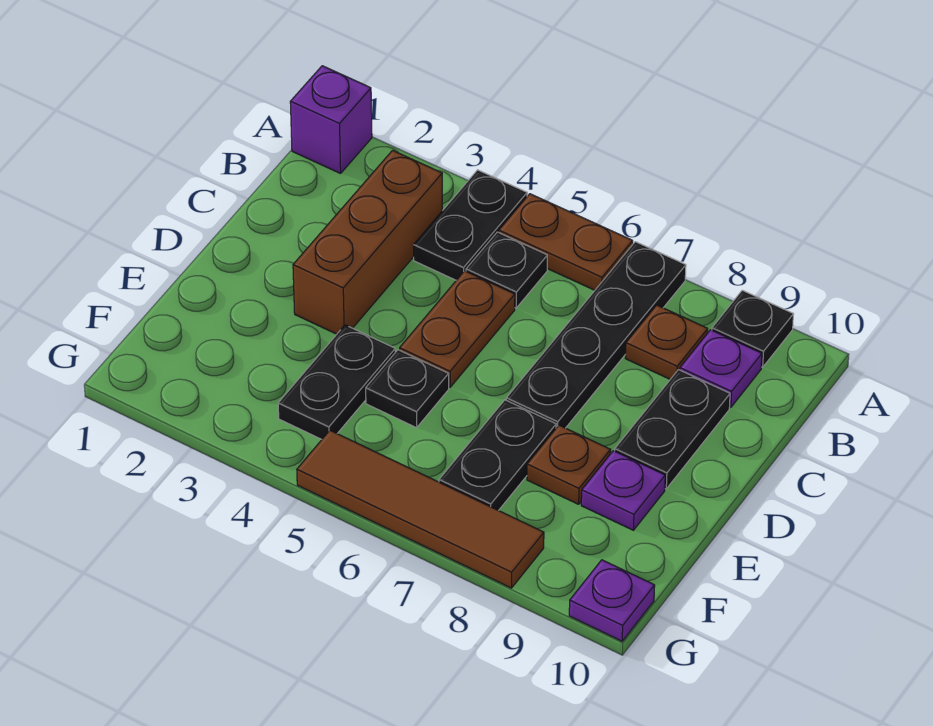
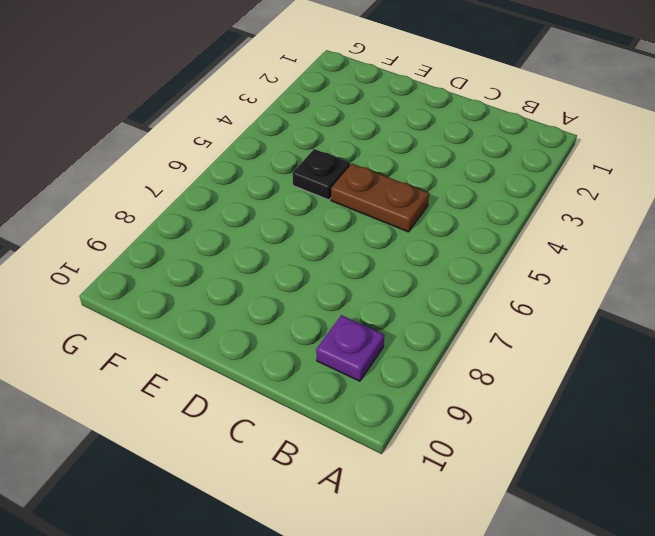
none -> purple 1x1 brick [290,66,372,173]
none -> black 1x2 plate [414,170,527,280]
none -> brown 1x2 plate [499,194,633,290]

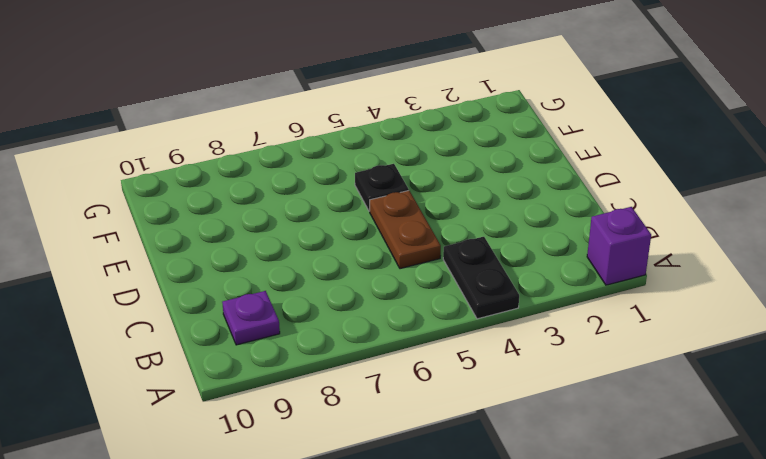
none -> brown 1x2 plate [499,194,633,290]
none -> black 1x4 plate [506,242,686,428]
none -> black 1x1 plate [712,290,793,367]

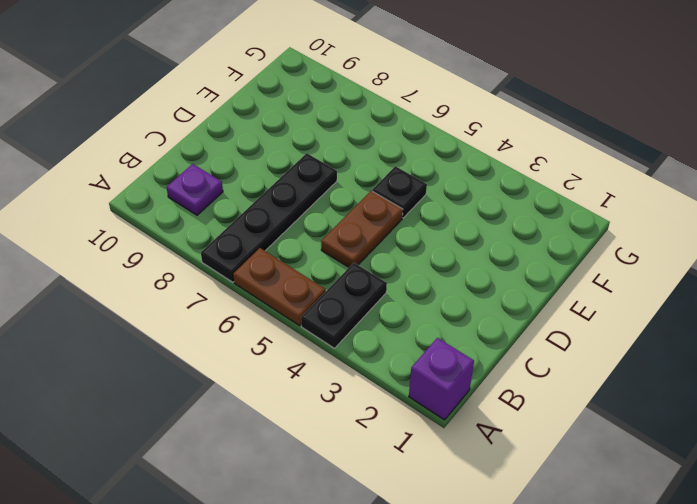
none -> black 1x1 plate [712,290,793,367]
none -> brown 1x3 brick [293,150,442,334]
none -> black 1x1 plate [466,232,547,308]

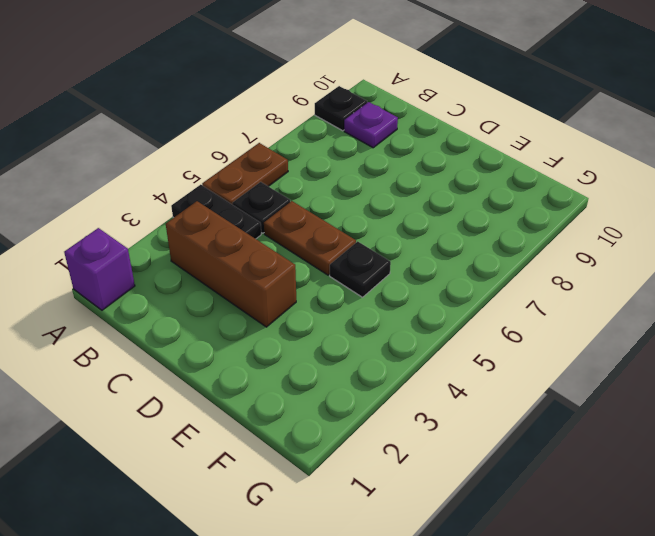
none -> black 1x4 plate [506,242,686,428]
none -> brown 1x1 plate [625,305,708,379]
none -> black 1x2 plate [615,370,730,489]

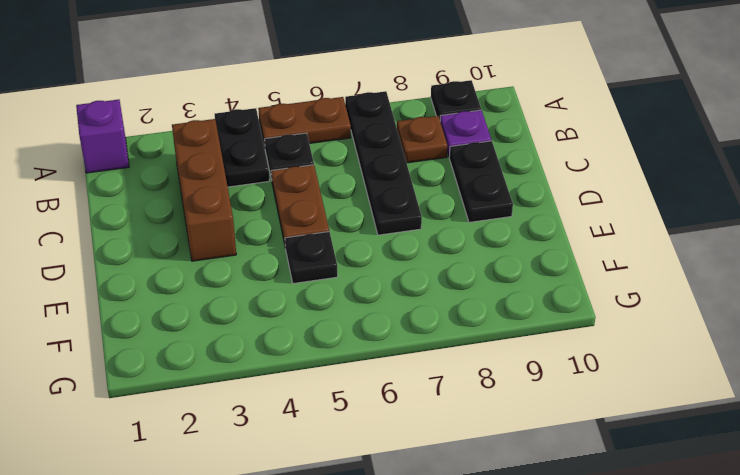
none -> black 1x2 plate [278,325,395,439]
none -> black 1x2 plate [439,400,556,511]
none -> brown 1x1 plate [527,425,611,504]

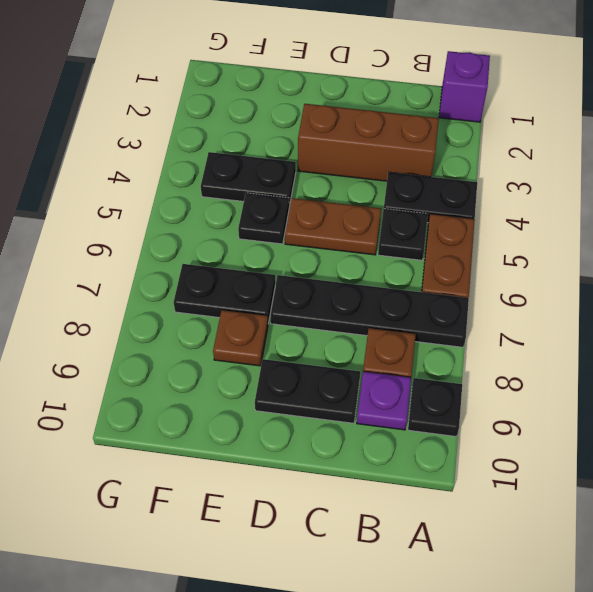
none -> purple 1x1 plate [581,451,665,530]
none -> brown 1x4 tile [297,431,544,588]
none -> purple 1x1 plate [569,560,655,641]

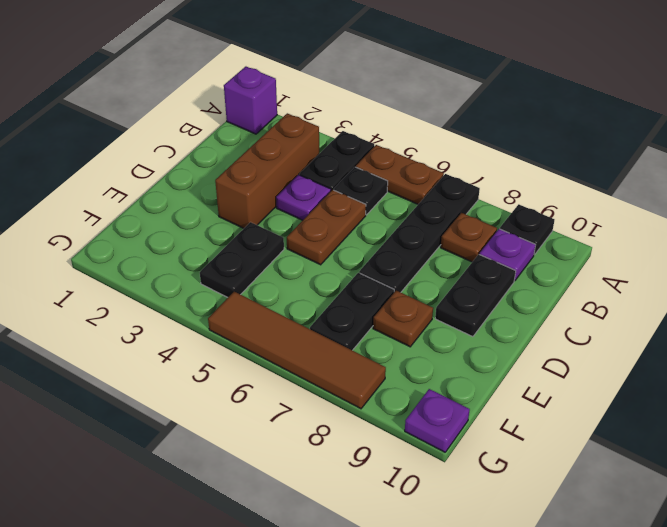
purple 1x1 plate [276,175,331,220] -> purple 1x1 plate moved to [581,451,665,530]
none -> black 1x1 plate [366,350,449,428]

